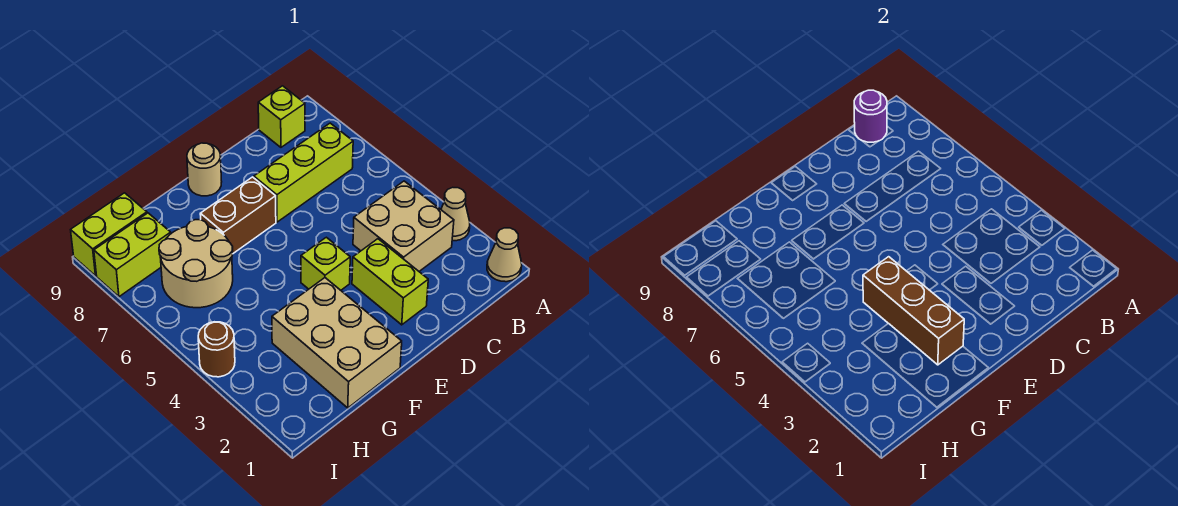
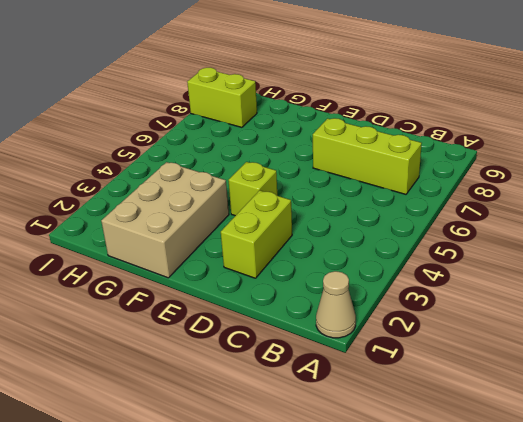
none -> tan 1x1 cone [441,187,470,241]
none -> tan 2x2 brick [353,181,454,271]
none -> lime 1x1 brick [258,86,305,147]

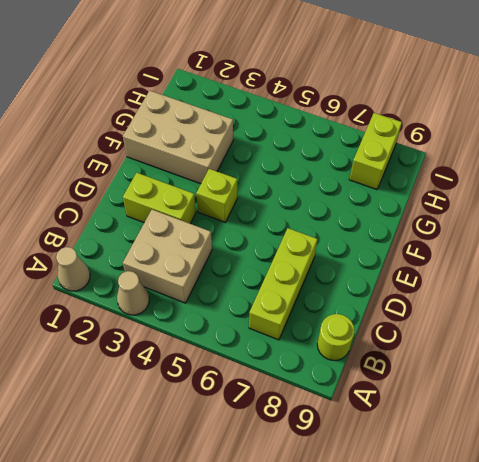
lime 1x1 round brick [317,314,355,360] -> lime 1x1 brick [258,86,305,147]
none -> brown 1x2 brick [200,177,276,253]
none -> tan 1x1 round brick [187,143,222,196]
none -> tan 2x2 round brick [159,220,233,308]

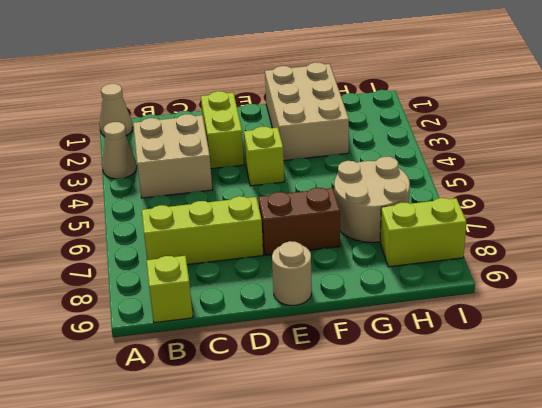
none -> lime 1x2 brick [71,193,147,276]
none -> brown 1x1 round brick [198,322,235,377]
none -> purple 1x1 round brick [854,90,887,142]

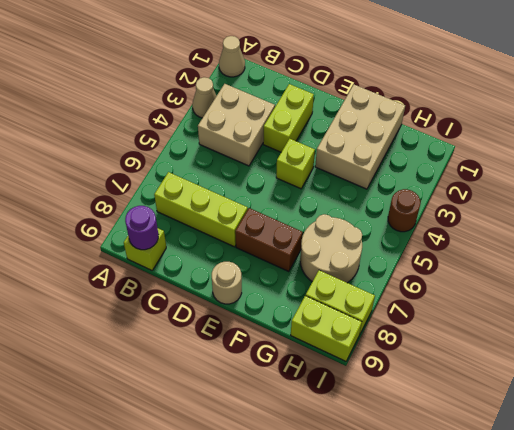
none -> brown 1x3 brick [863,257,964,365]

